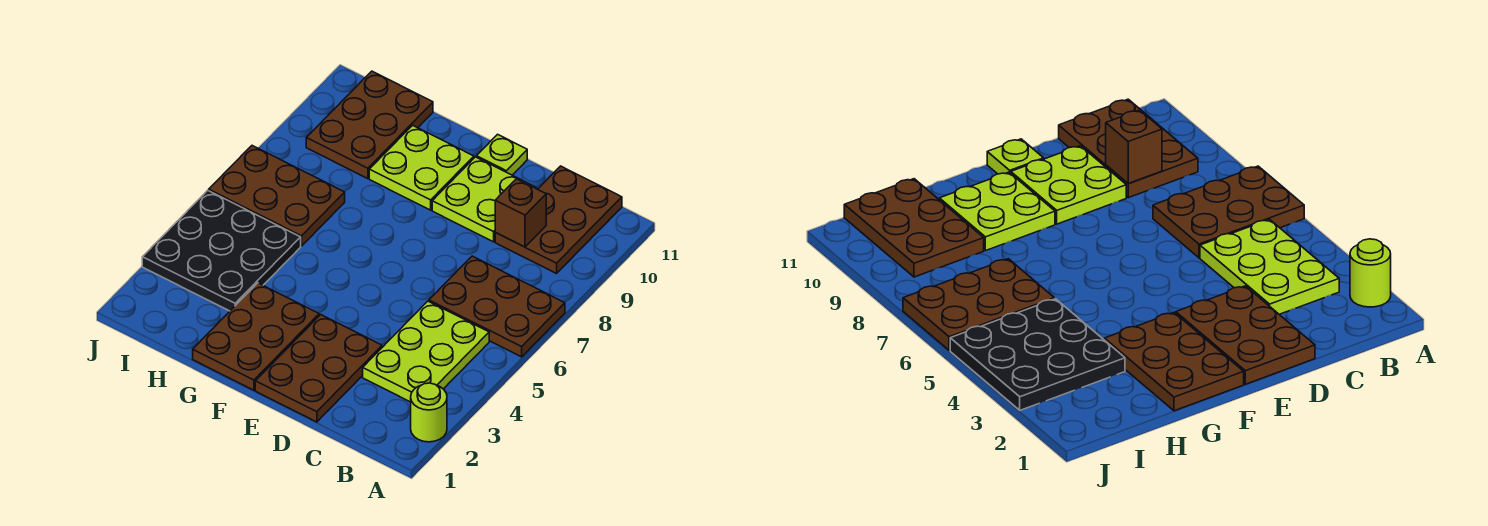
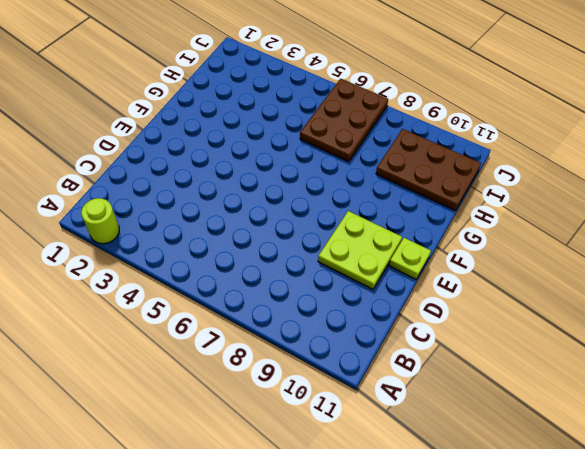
none -> brown 2x3 plate [429,256,565,357]
none -> lime 2x3 plate [363,301,489,402]
none -> brown 2x3 plate [495,166,622,274]

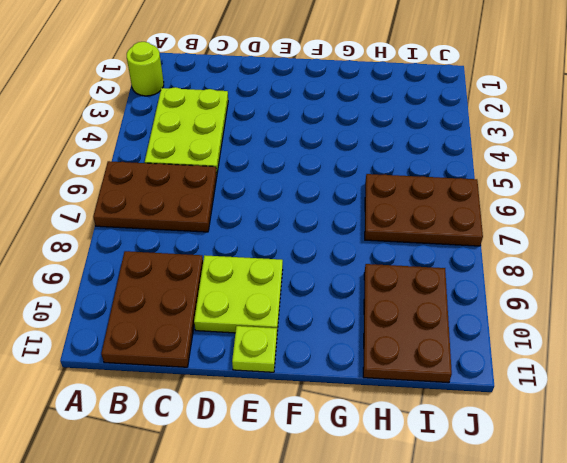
none -> brown 2x3 plate [255,315,382,422]
none -> brown 2x3 plate [193,283,319,390]
none -> lime 2x2 plate [369,125,474,210]

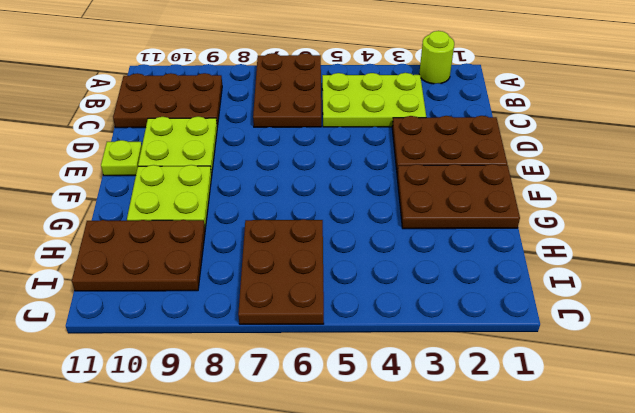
none -> black 3x3 plate [142,190,301,311]
none -> brown 1x1 brick [495,179,546,247]

